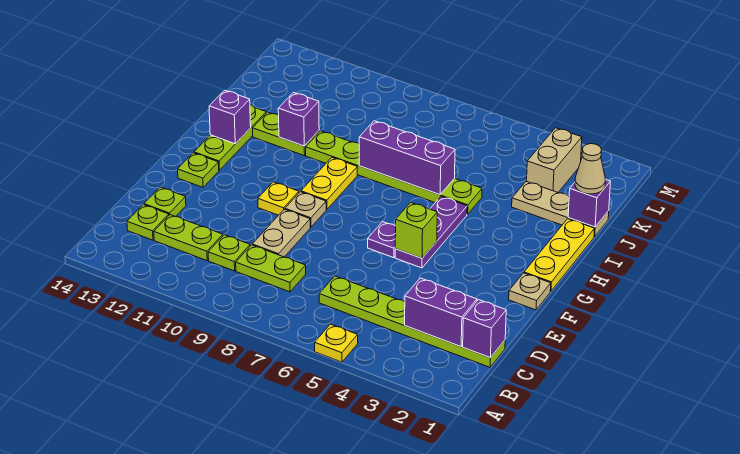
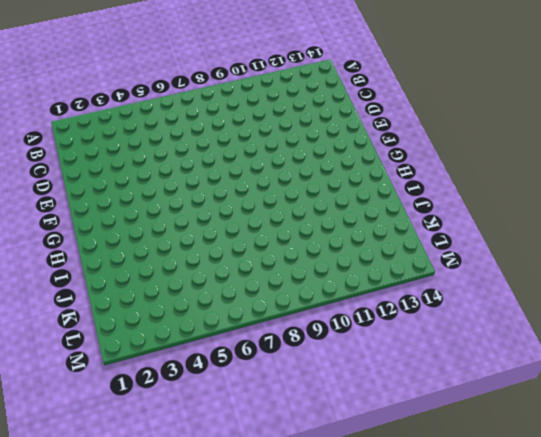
none -> yellow 1x1 plate [315,324,358,362]
none -> lime 1x6 plate [319,276,505,367]
none -> lime 1x2 plate [236,245,306,292]

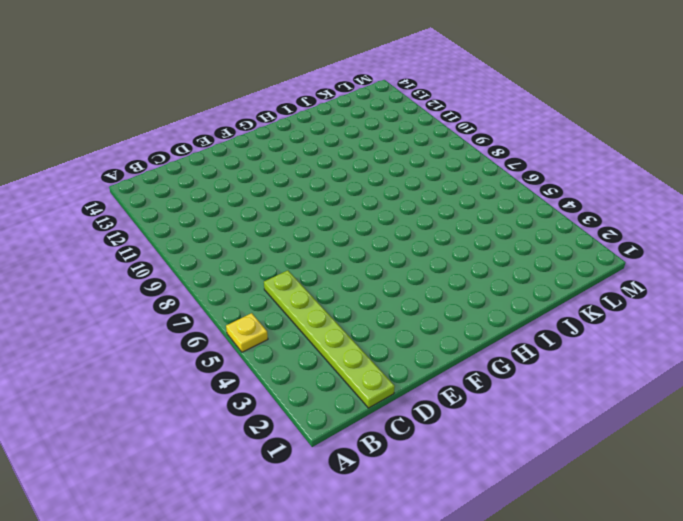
none -> lime 1x2 plate [236,245,306,292]
none -> lime 1x1 plate [208,235,250,271]
none -> lime 1x2 plate [154,215,223,261]

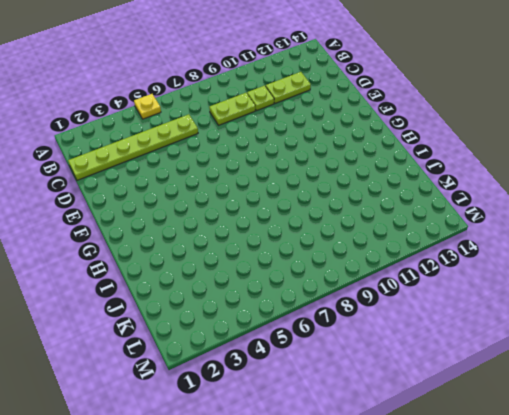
none -> lime 1x1 plate [127,205,169,240]
none -> tan 1x2 plate [252,209,310,257]
none -> lime 1x1 plate [144,187,186,217]

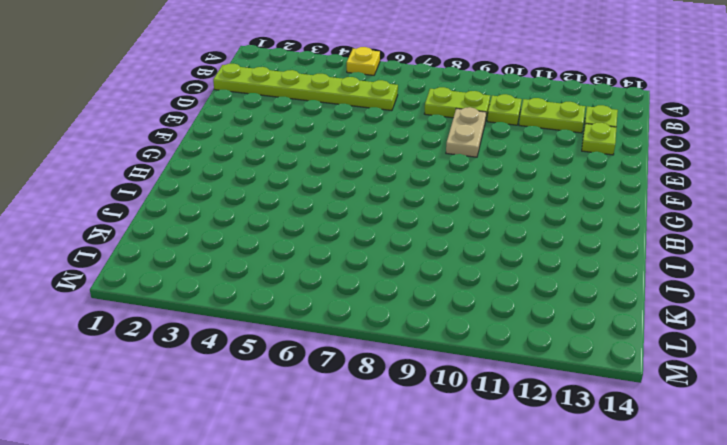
none -> tan 1x1 plate [509,273,551,310]
none -> purple 1x3 plate [395,197,467,268]
none -> purple 1x1 plate [368,222,396,258]

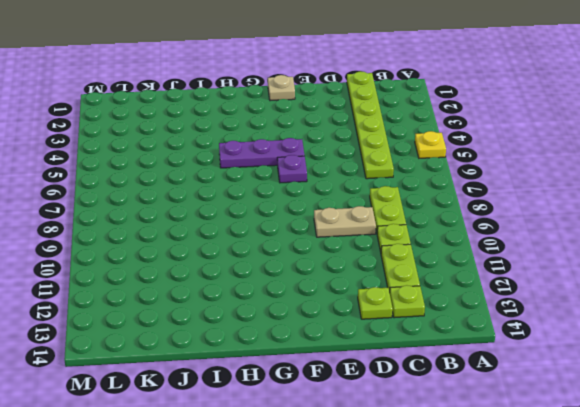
none -> tan 1x1 plate [285,192,326,227]
none -> yellow 1x1 plate [258,182,299,215]
none -> lime 1x1 plate [178,153,219,187]

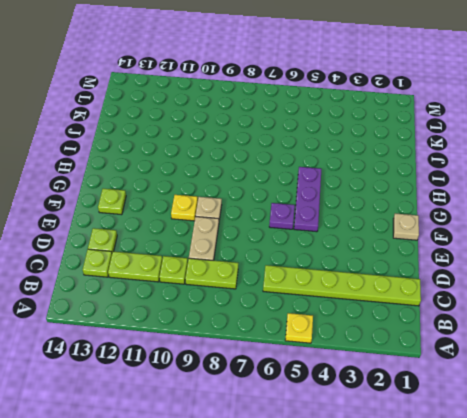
none -> yellow 1x3 plate [524,219,595,291]
none -> yellow 1x2 plate [301,158,357,209]
none -> lime 1x3 plate [194,105,266,170]

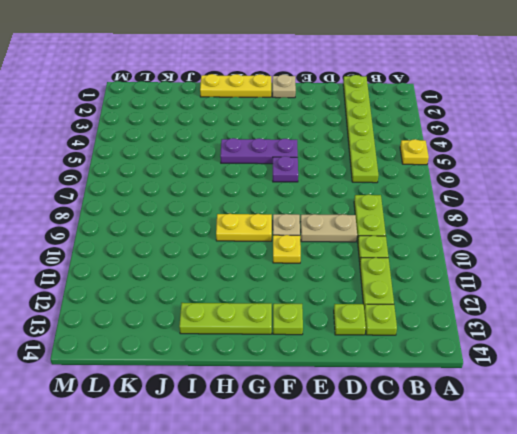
none -> lime 1x6 plate [306,131,482,214]
none -> lime 1x2 plate [253,112,319,156]
none -> tan 1x3 plate [512,181,609,237]

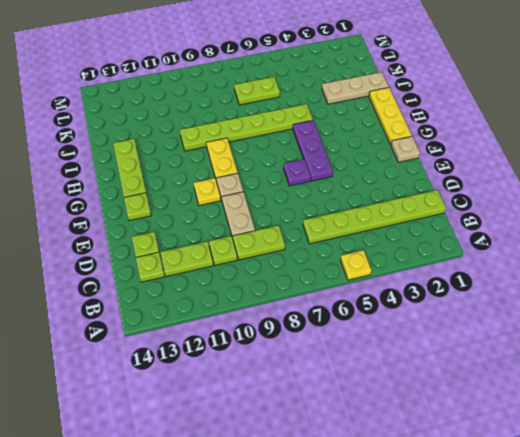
lime 1x2 plate [234,77,280,105] -> lime 1x2 plate moved to [253,112,319,156]
none -> tan 1x2 brick [527,128,582,192]
none -> purple 1x1 brick [463,300,506,358]
none -> purple 1x2 brick [405,278,477,347]

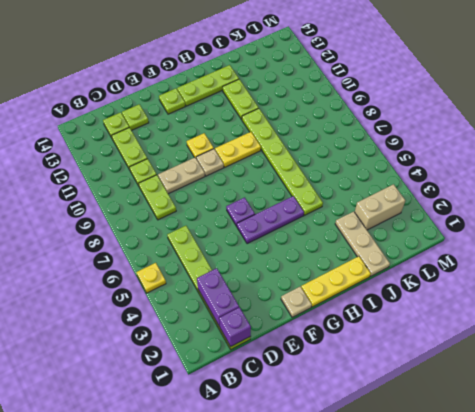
none -> lime 1x1 brick [395,202,437,258]
none -> purple 1x1 brick [209,90,251,144]
none -> purple 1x3 brick [359,121,455,195]

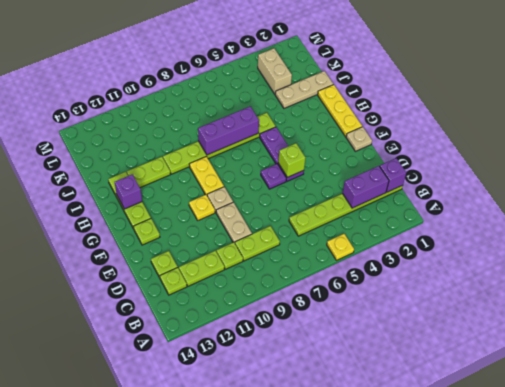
none -> purple 1x1 brick [278,93,319,146]
none -> purple 1x1 brick [568,179,610,227]
none -> tan 1x1 cone [575,144,605,194]

